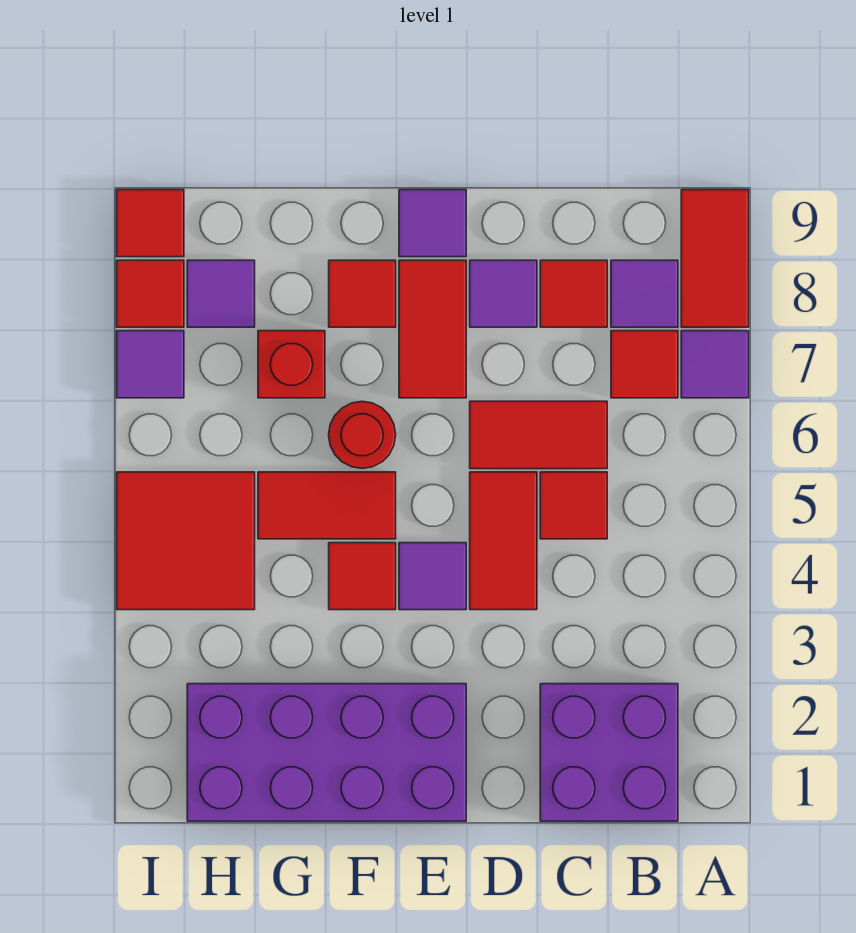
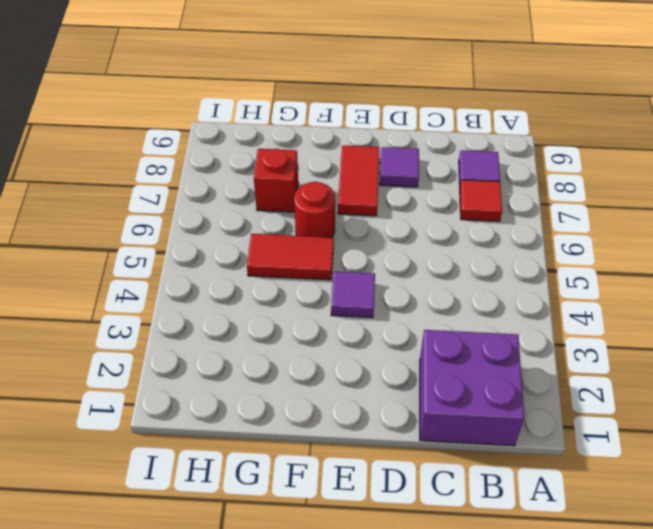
none -> purple 1x1 tile [681,331,749,398]
none -> red 1x2 tile [681,190,749,327]
none -> red 1x1 tile [540,472,607,539]

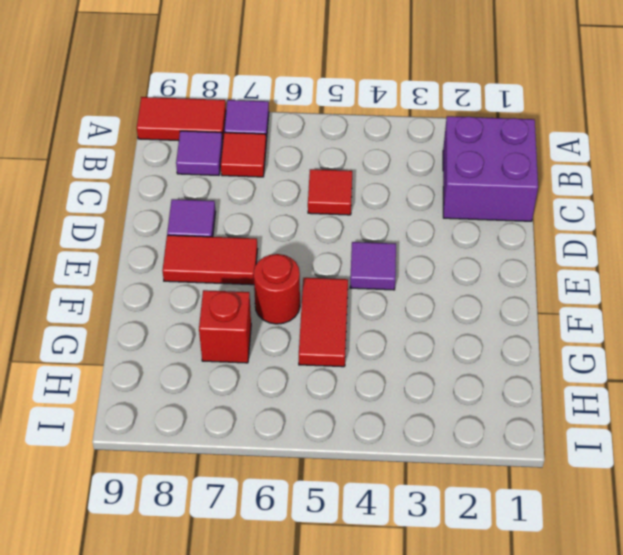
none -> red 1x2 tile [470,401,607,469]
none -> red 1x1 tile [540,260,607,327]
none -> red 1x2 tile [470,472,537,610]

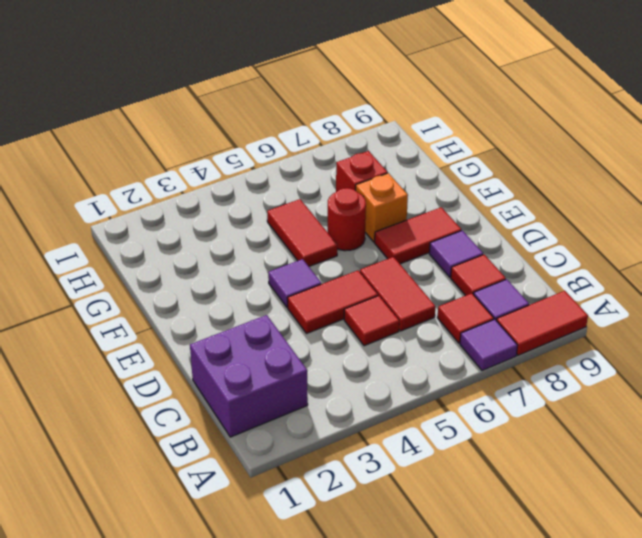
orange 1x1 brick [356,173,408,242] -> none
none -> purple 2x4 brick [187,684,466,821]
none -> purple 1x1 tile [399,190,466,257]
none -> red 1x1 tile [329,543,396,610]

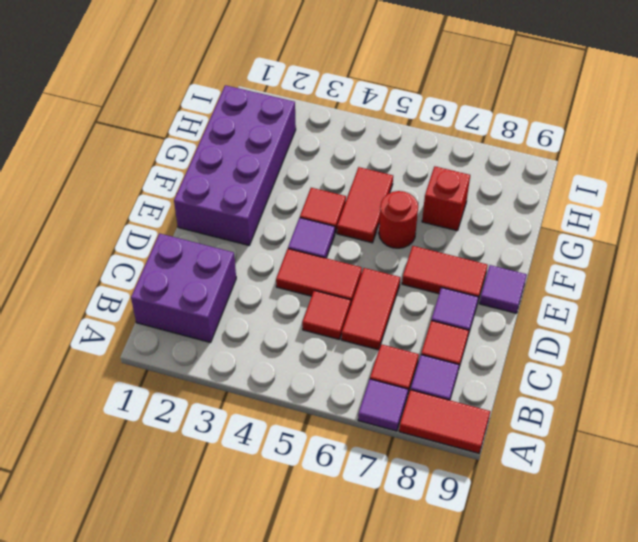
none -> red 1x1 tile [329,260,396,327]
none -> red 2x2 tile [117,472,255,610]
none -> purple 1x1 tile [187,260,255,327]

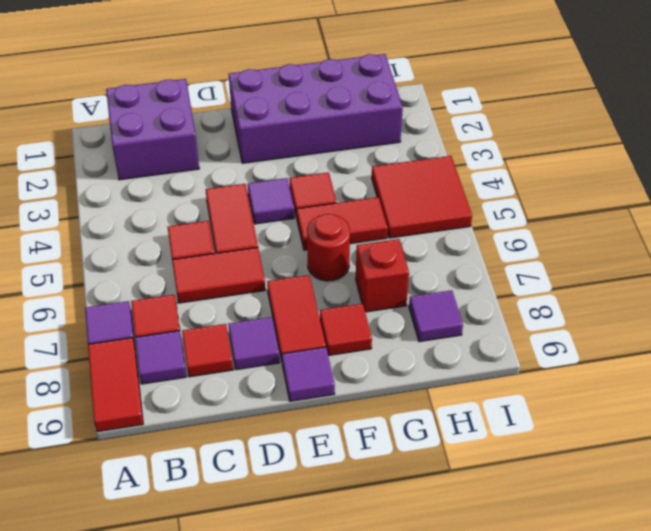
none -> purple 1x1 tile [117,331,184,398]
none -> red 1x1 tile [117,260,184,327]
none -> red 1x1 tile [117,190,184,257]

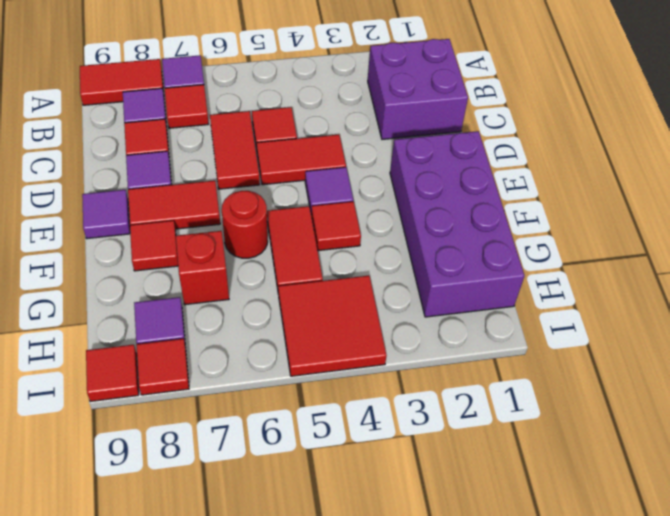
none -> purple 1x1 tile [117,331,184,398]

